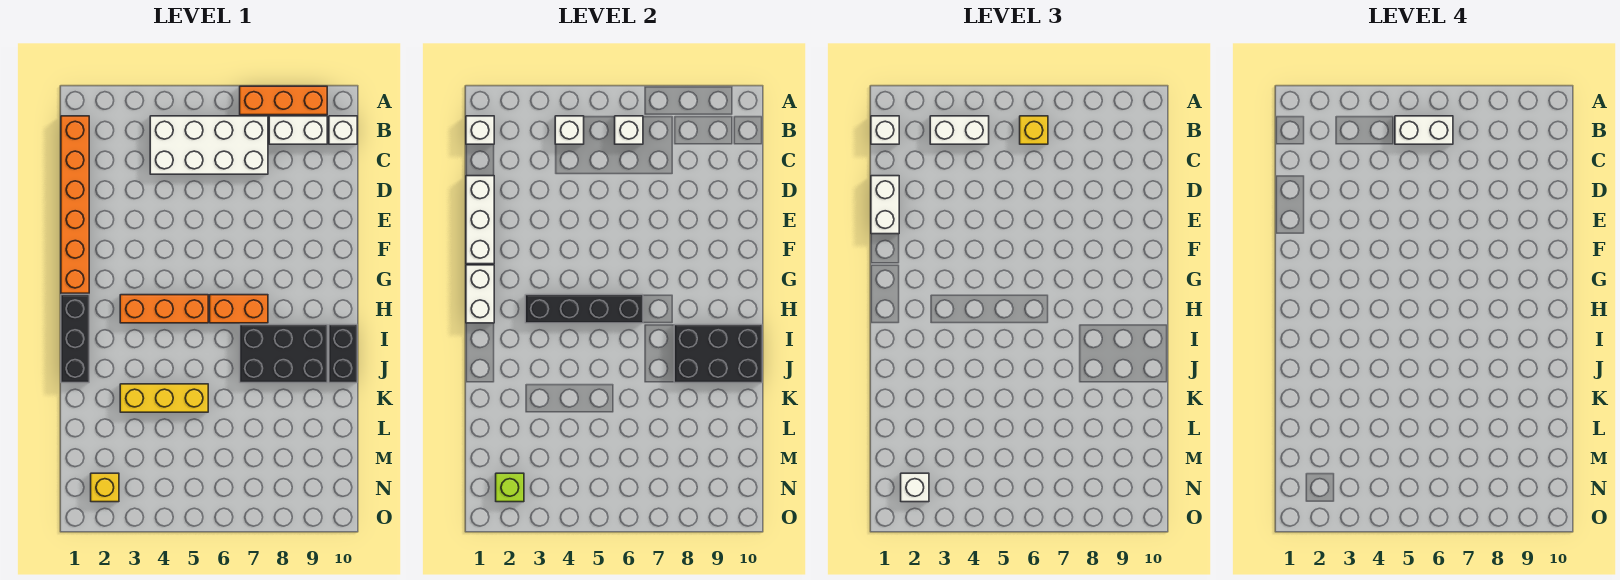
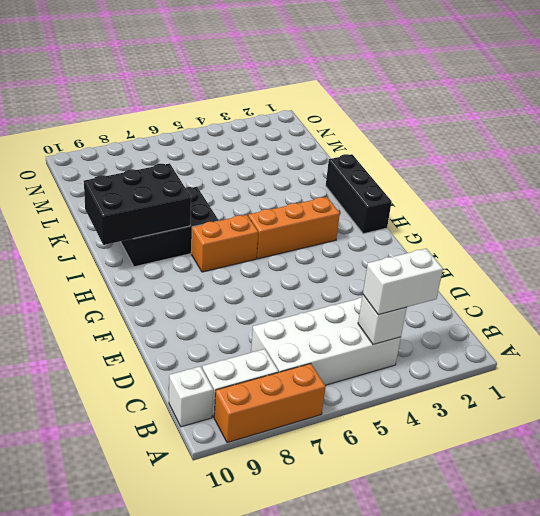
none -> orange 1x6 brick [61,116,89,293]
none -> black 1x2 brick [329,325,357,383]
none -> yellow 1x3 brick [120,384,208,412]

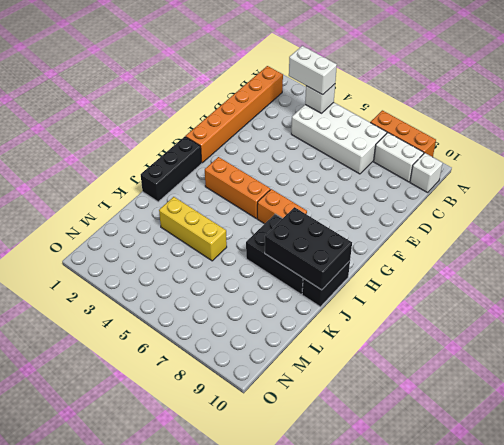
none -> yellow 1x1 brick [91,473,119,502]
none -> white 1x1 brick [466,116,494,144]
none -> white 1x1 brick [615,116,643,144]

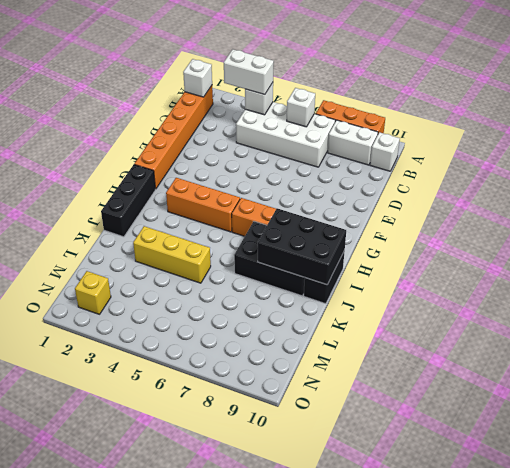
none -> white 1x3 brick [466,176,494,264]
none -> white 1x2 brick [466,265,494,323]
none -> black 1x4 brick [525,295,643,323]

